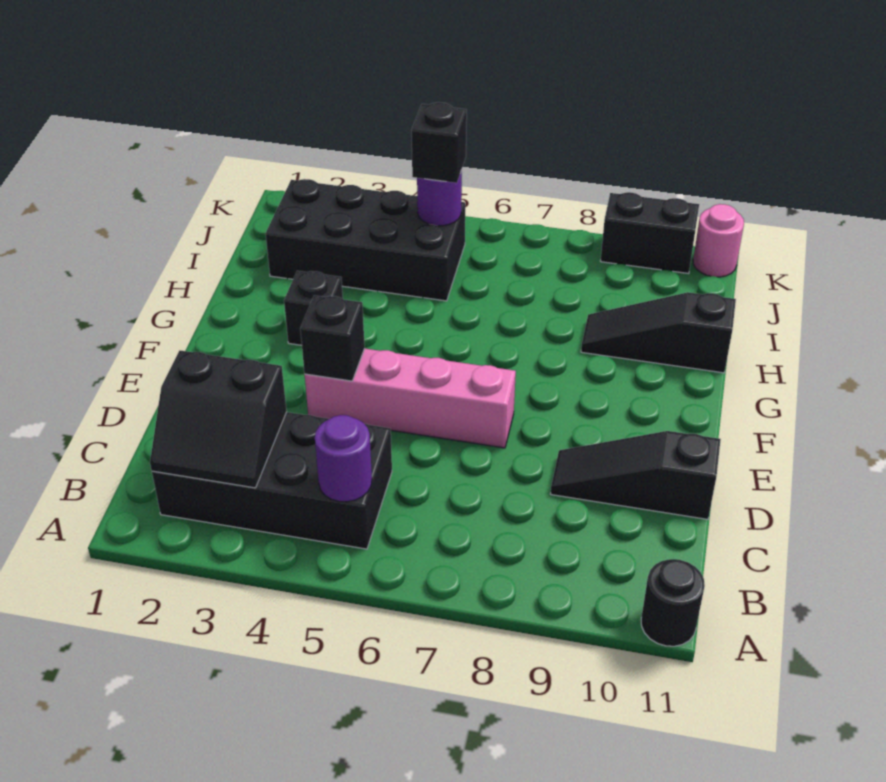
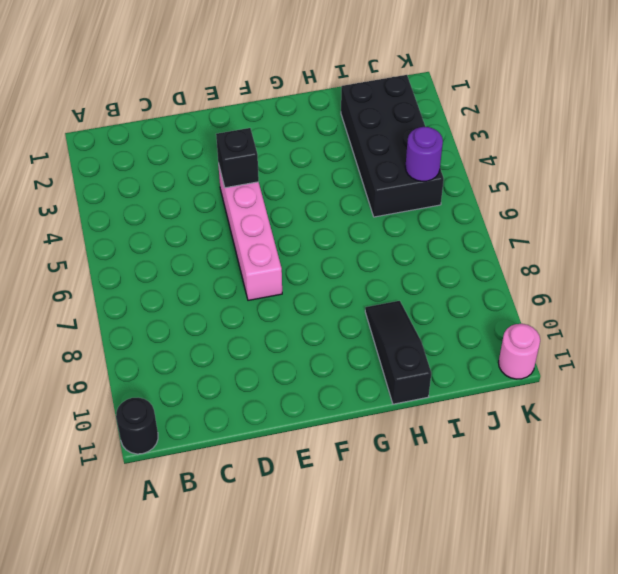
none -> black 2x4 brick [152,412,392,549]
none -> black 1x3 slope [551,431,721,519]
none -> black 1x1 brick [284,271,343,345]

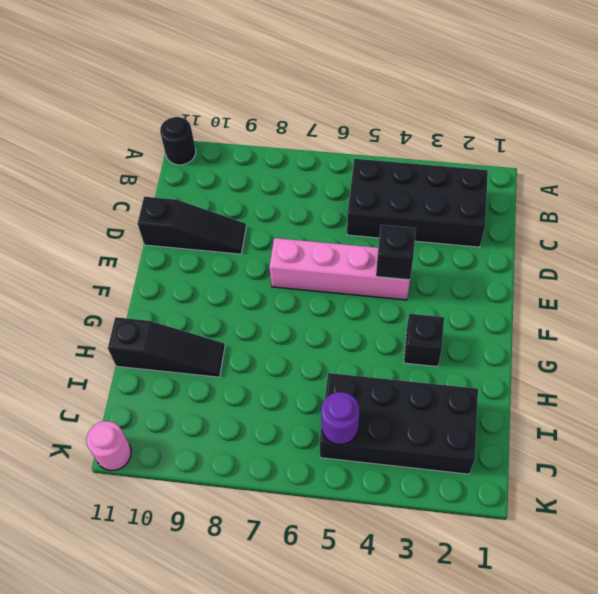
none -> black 1x2 brick [601,192,699,274]
none -> black 2x2 slope [150,351,287,488]
none -> purple 1x1 round brick [315,415,372,502]

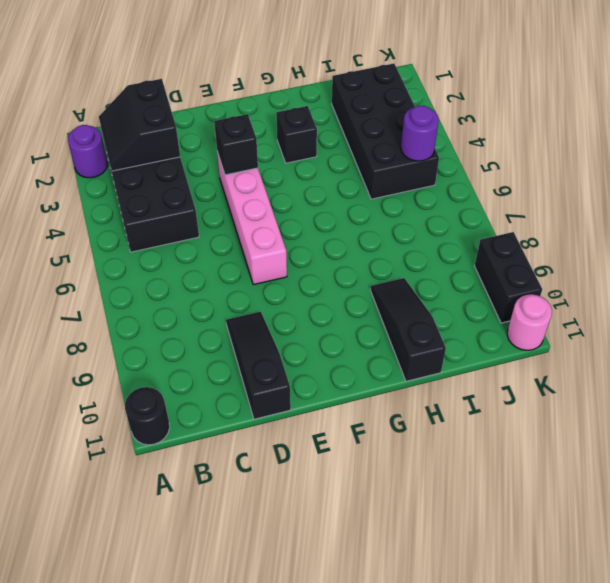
purple 1x1 round brick [68,125,107,178] -> purple 1x1 round brick moved to [315,415,372,502]
none -> black 1x1 brick [412,102,467,183]

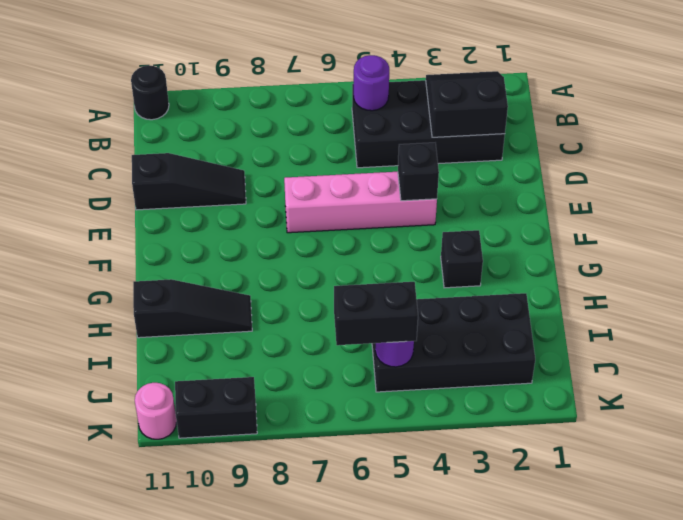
black 1x2 brick [334,282,418,345] -> black 1x1 brick [412,102,467,183]

